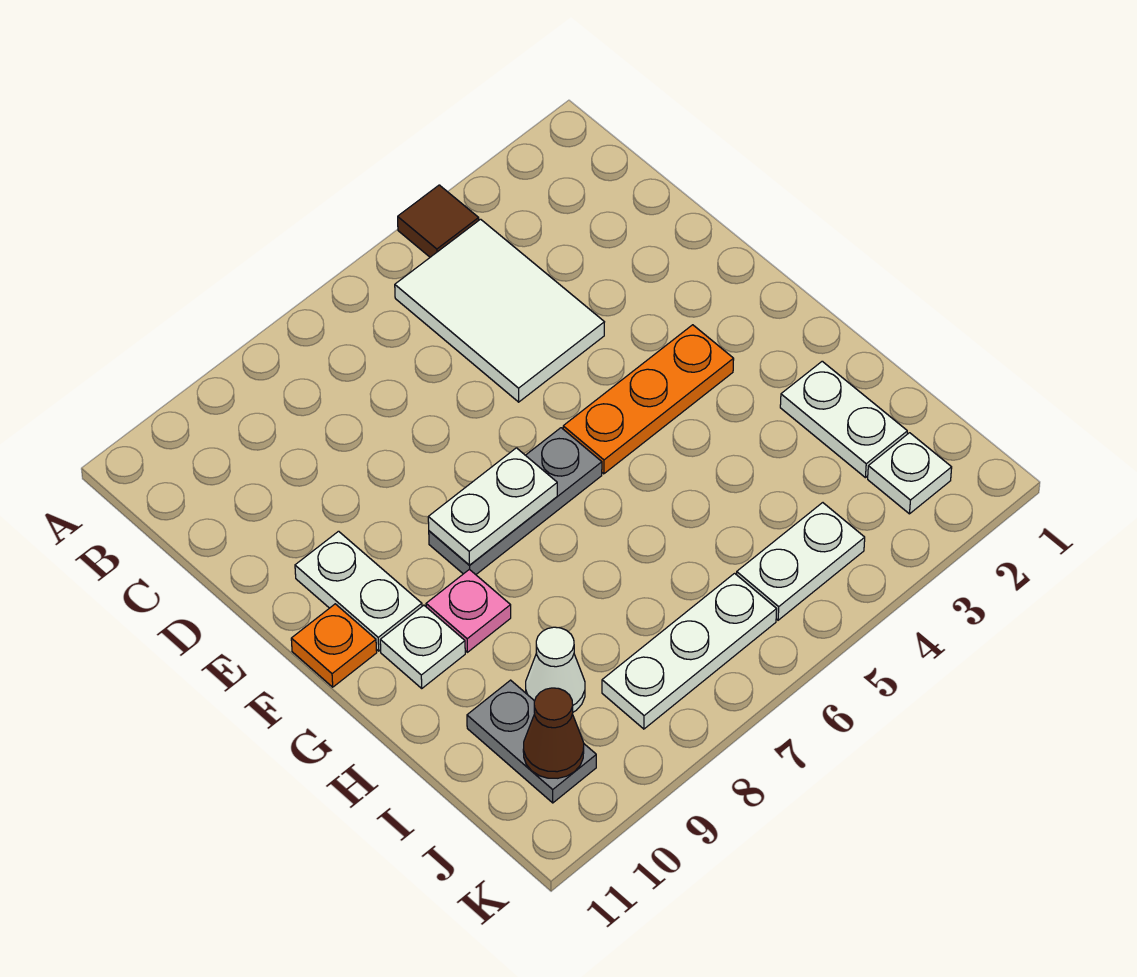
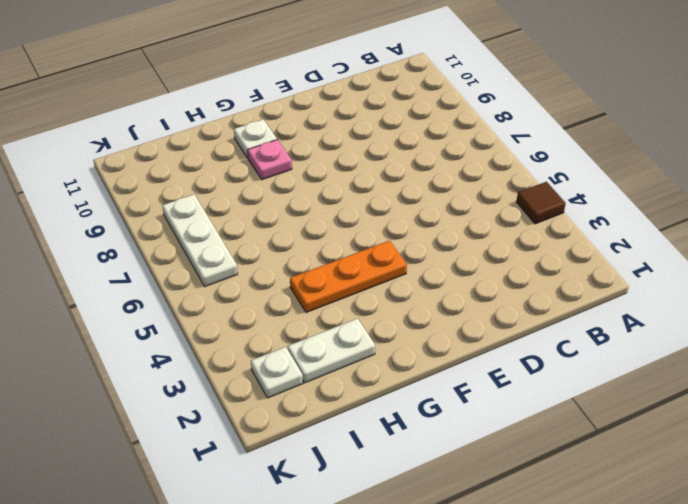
orange 1x3 plate [290,241,407,313] -> orange 1x3 plate turned to [563,325,734,474]
none -> white 2x3 tile [395,219,604,402]
none -> white 1x2 plate [295,531,422,651]
none -> grey 1x3 plate [429,428,602,575]

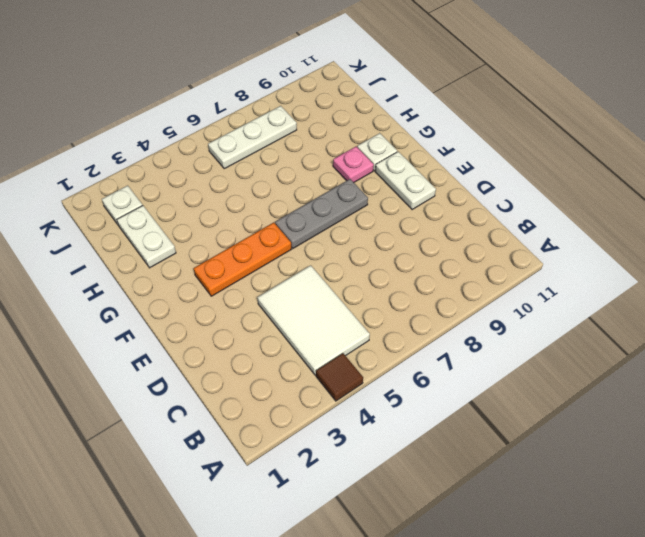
none -> orange 1x1 plate [291,604,377,687]
none -> white 1x1 cone [526,627,585,712]
none -> grey 1x2 plate [467,680,596,803]

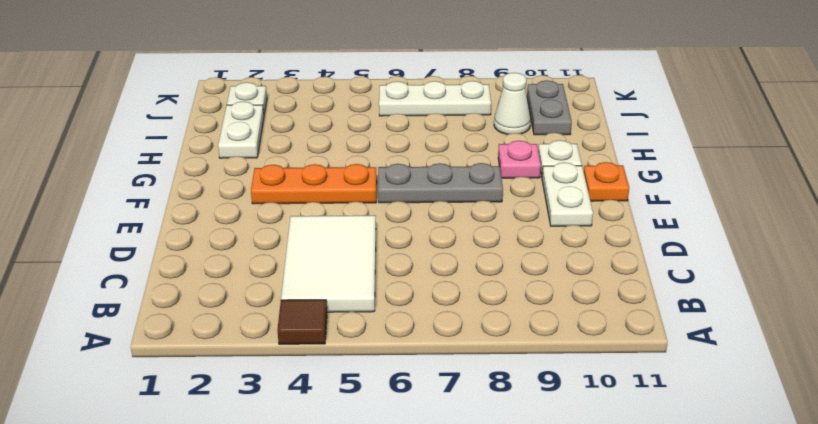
none -> white 1x2 plate [737,503,865,620]
none -> white 1x2 plate [428,448,557,565]
none -> brown 1x1 cone [523,688,584,778]

